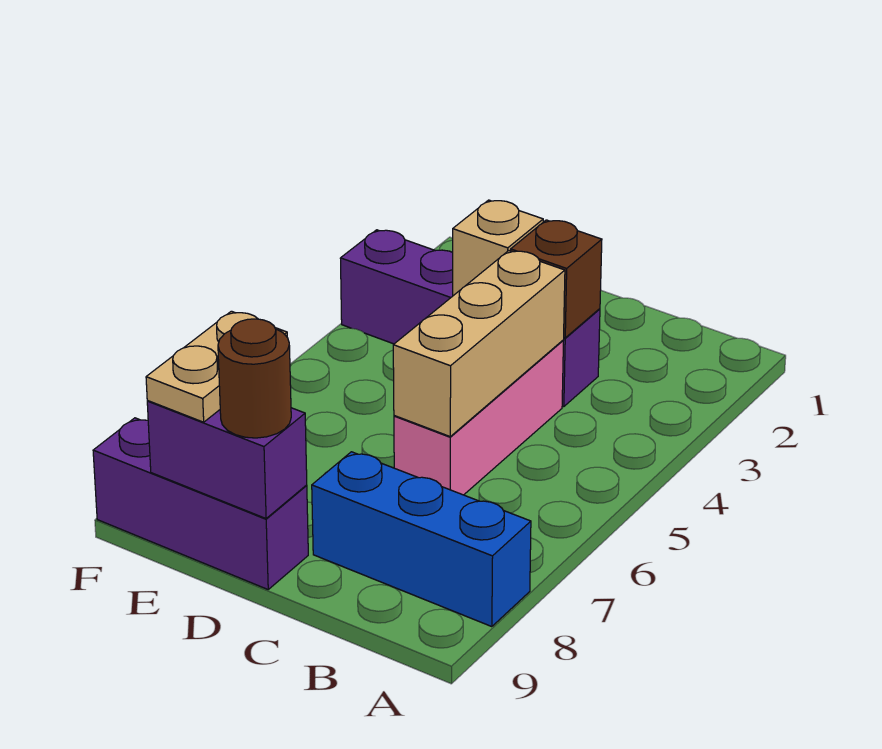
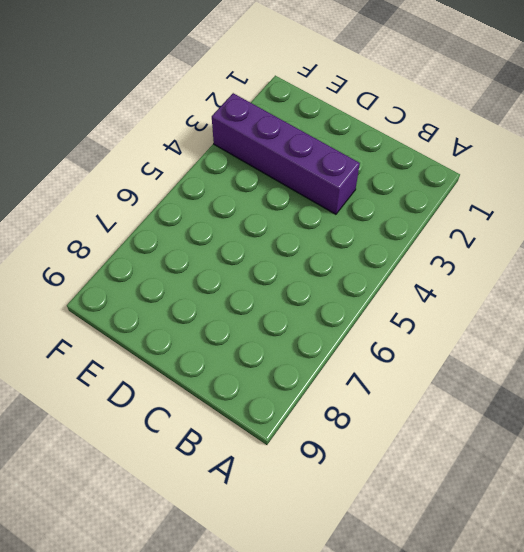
none -> blue 1x3 brick [312,452,531,627]
none -> pink 1x3 brick [394,341,563,495]

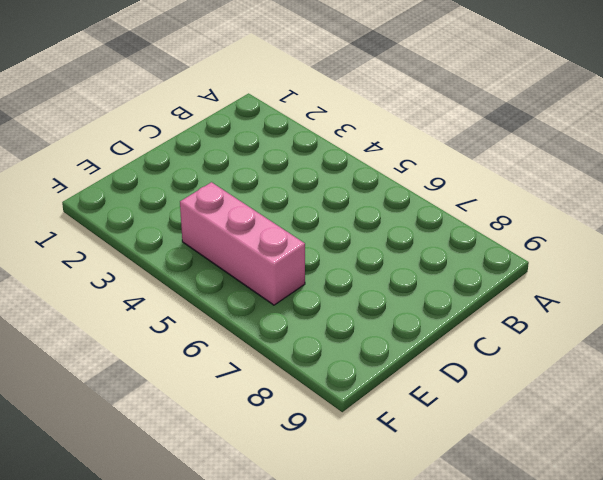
pink 1x3 brick [180,182,305,305] -> pink 1x3 brick moved to [394,341,563,495]
none -> blue 1x3 brick [312,452,531,627]
none -> purple 1x4 brick [340,230,600,407]

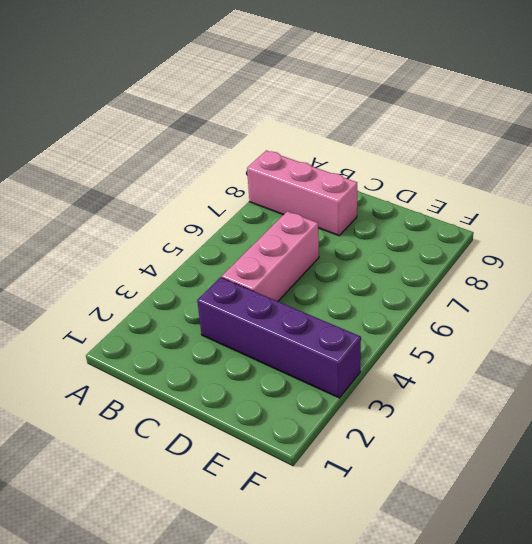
pink 1x3 brick [247,150,357,236] -> blue 1x3 brick [312,452,531,627]
none -> purple 1x3 brick [93,418,308,589]
none -> brown 1x1 brick [511,220,602,338]

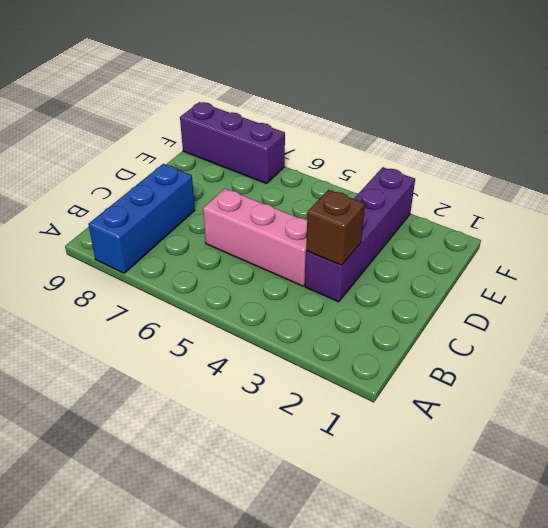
purple 1x3 brick [180,102,285,184] -> purple 1x3 brick turned to [93,418,308,589]
none -> tan 1x3 brick [393,251,565,436]
none -> tan 1x1 brick [453,200,543,296]

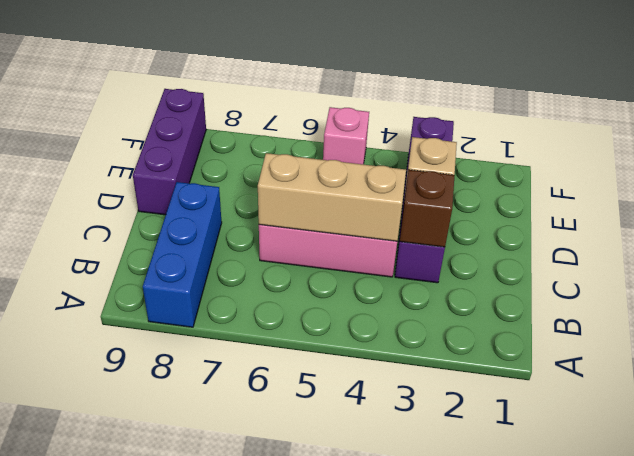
pink 1x1 brick [323,107,369,164] -> none
none -> purple 1x2 brick [147,401,307,518]
none -> brown 1x1 round brick [218,319,291,438]

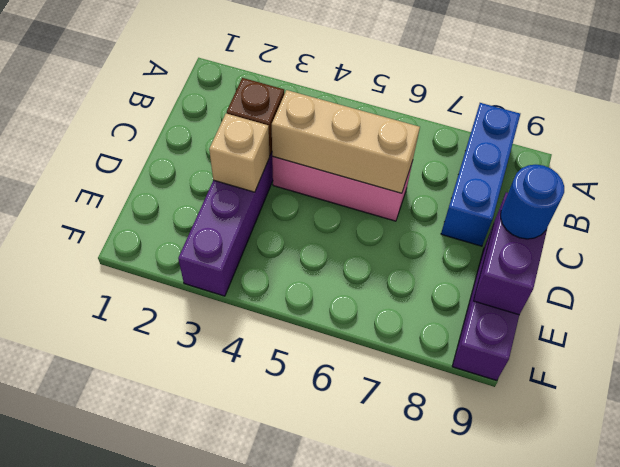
blue 1x1 round brick [501,165,564,239] -> brown 1x1 round brick [218,319,291,438]
none -> tan 1x2 plate [146,311,287,422]

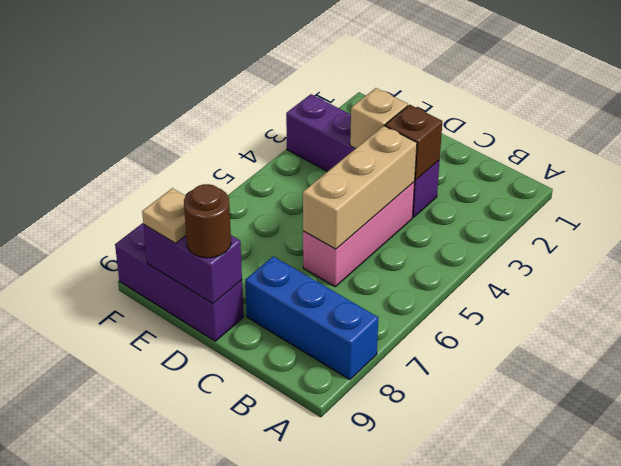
tan 1x1 plate [142,188,186,243] -> tan 1x2 plate [146,311,287,422]

